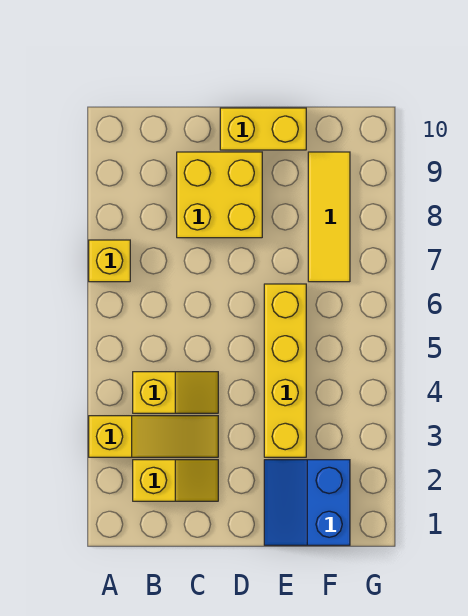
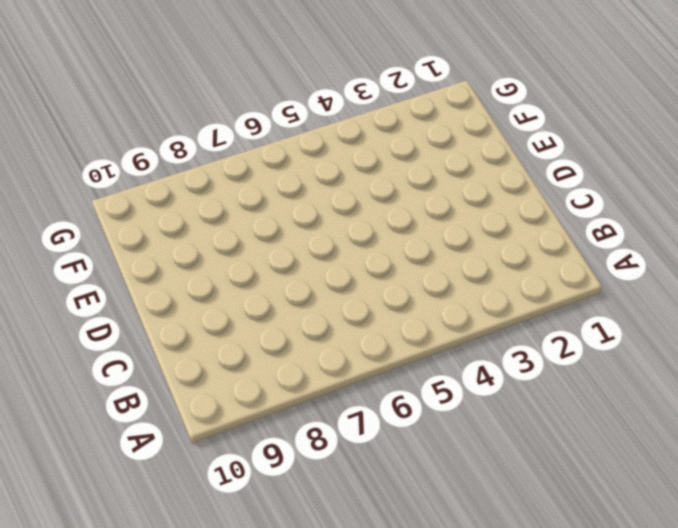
none -> yellow 1x3 slope [89,416,218,457]
none -> yellow 1x1 brick [89,240,130,282]

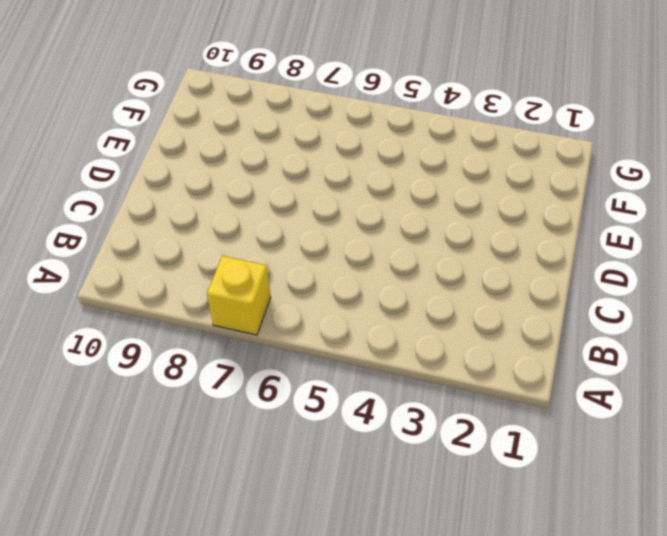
none -> yellow 1x3 slope [89,416,218,457]
none -> yellow 1x2 slope [133,460,218,501]

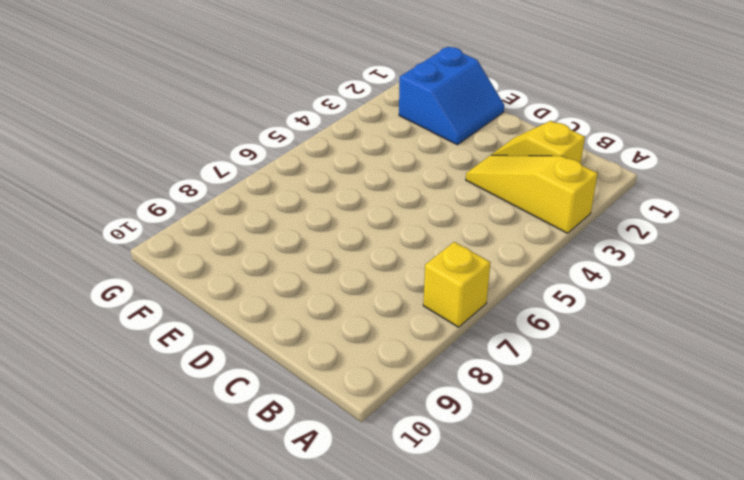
none -> yellow 1x2 slope [133,372,218,413]
none -> yellow 2x2 brick [177,152,262,238]

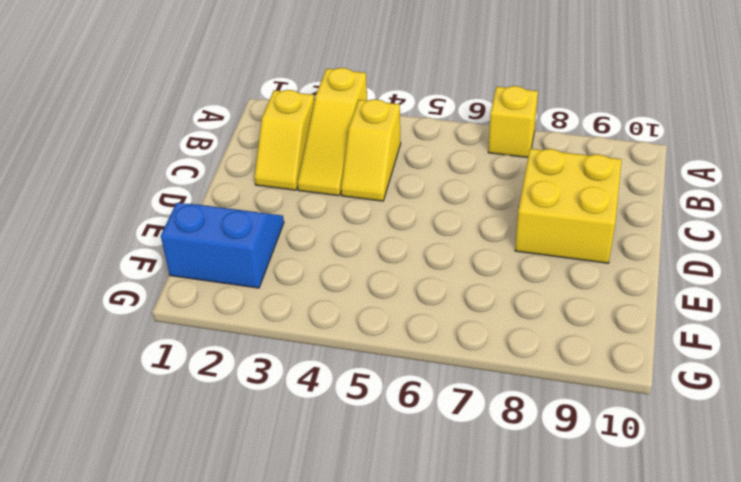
none -> yellow 1x2 brick [220,108,306,150]
none -> yellow 1x4 brick [264,284,306,457]

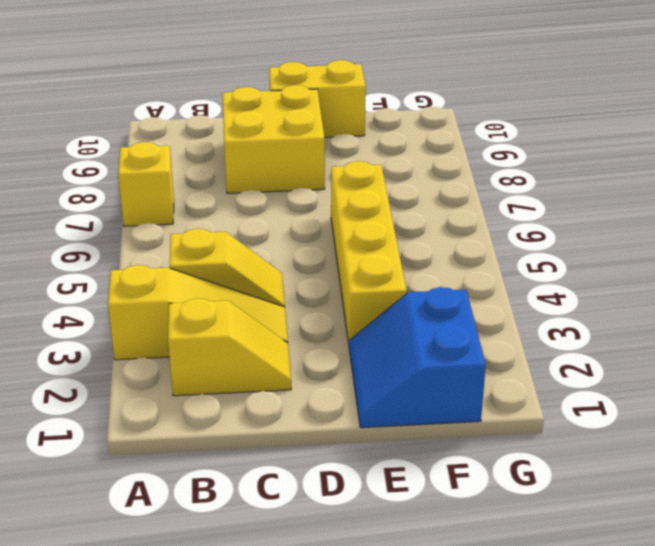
none -> yellow 1x3 tile [308,152,350,282]

